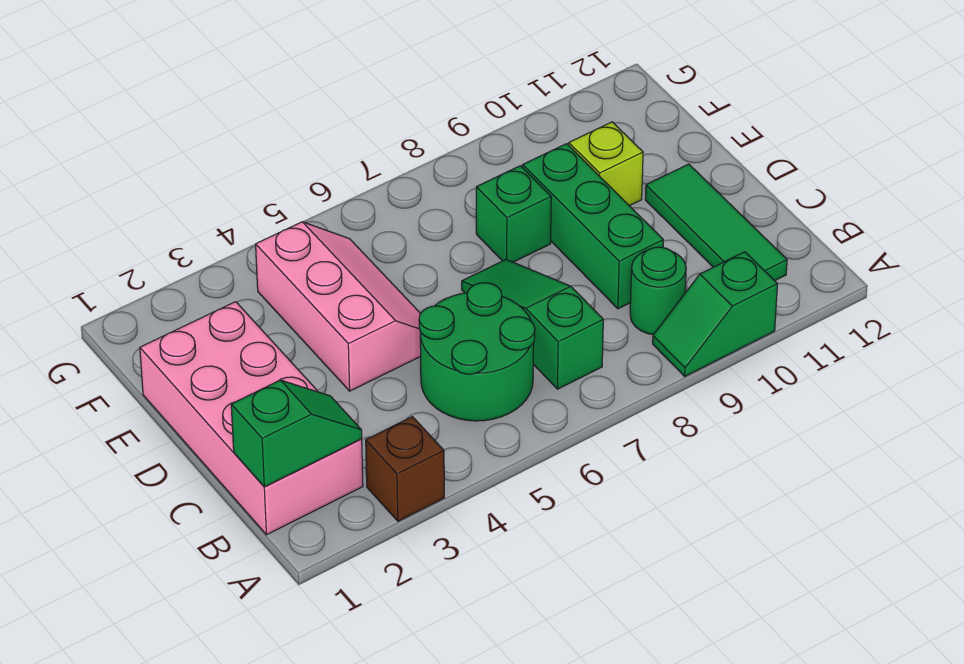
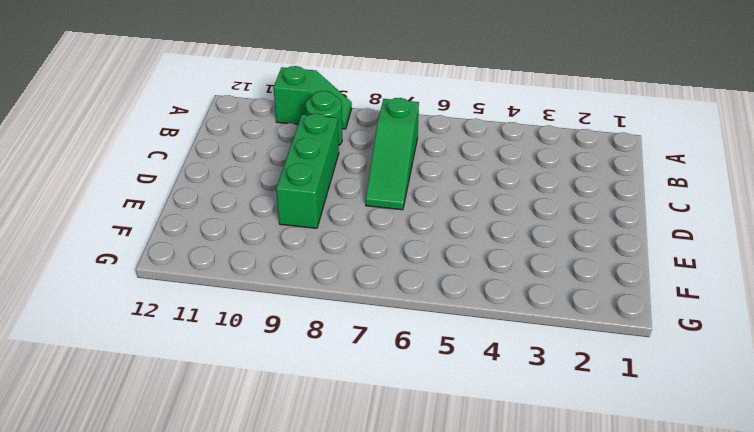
none -> brown 1x1 brick [366,417,444,521]
none -> pink 2x4 brick [140,302,363,535]
none -> green 2x2 round brick [419,283,535,421]

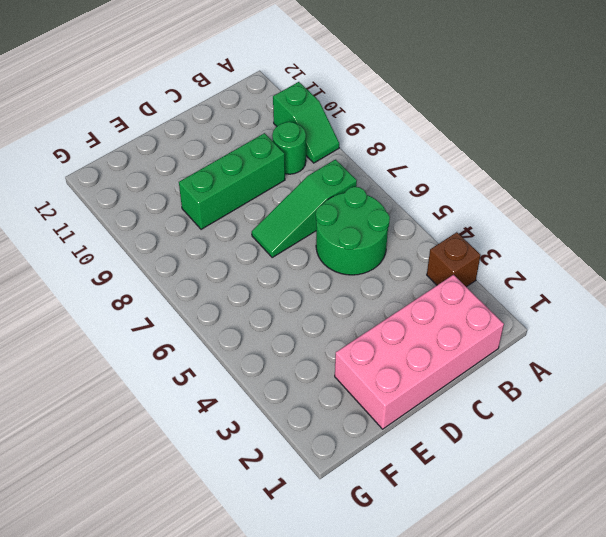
none -> green 1x3 tile [645,164,787,281]
none -> pink 2x3 slope [256,222,421,391]
none -> green 1x1 brick [476,166,551,262]

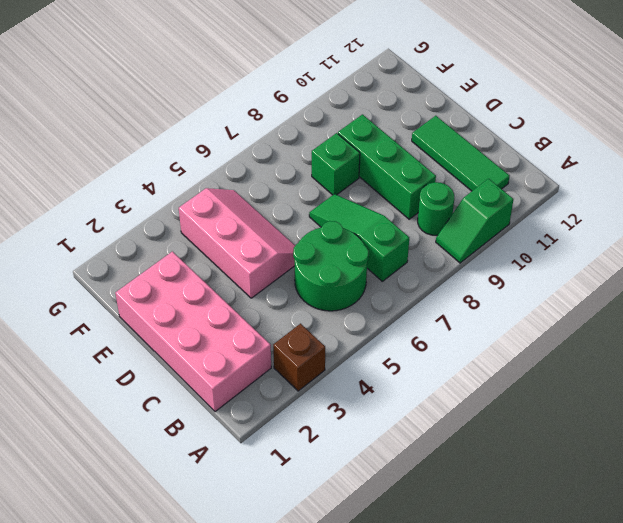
none -> lime 1x1 brick [569,122,643,206]
none -> green 1x2 slope [231,380,362,487]

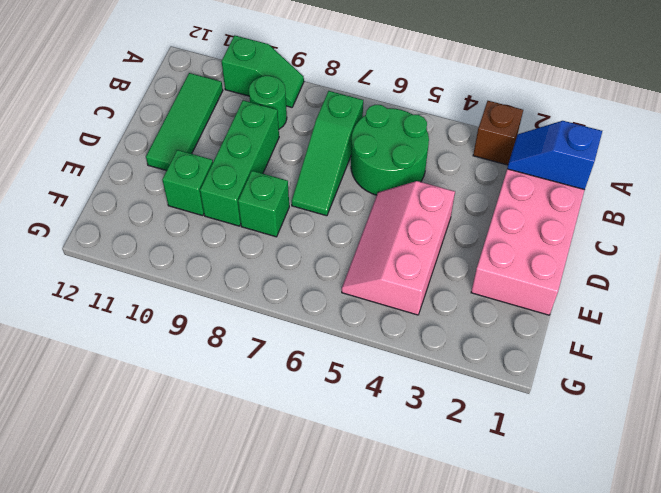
blue 1x2 slope [507,121,602,190] -> green 1x2 slope [231,380,362,487]
green 1x1 brick [162,150,213,216] -> lime 1x1 brick [569,122,643,206]

